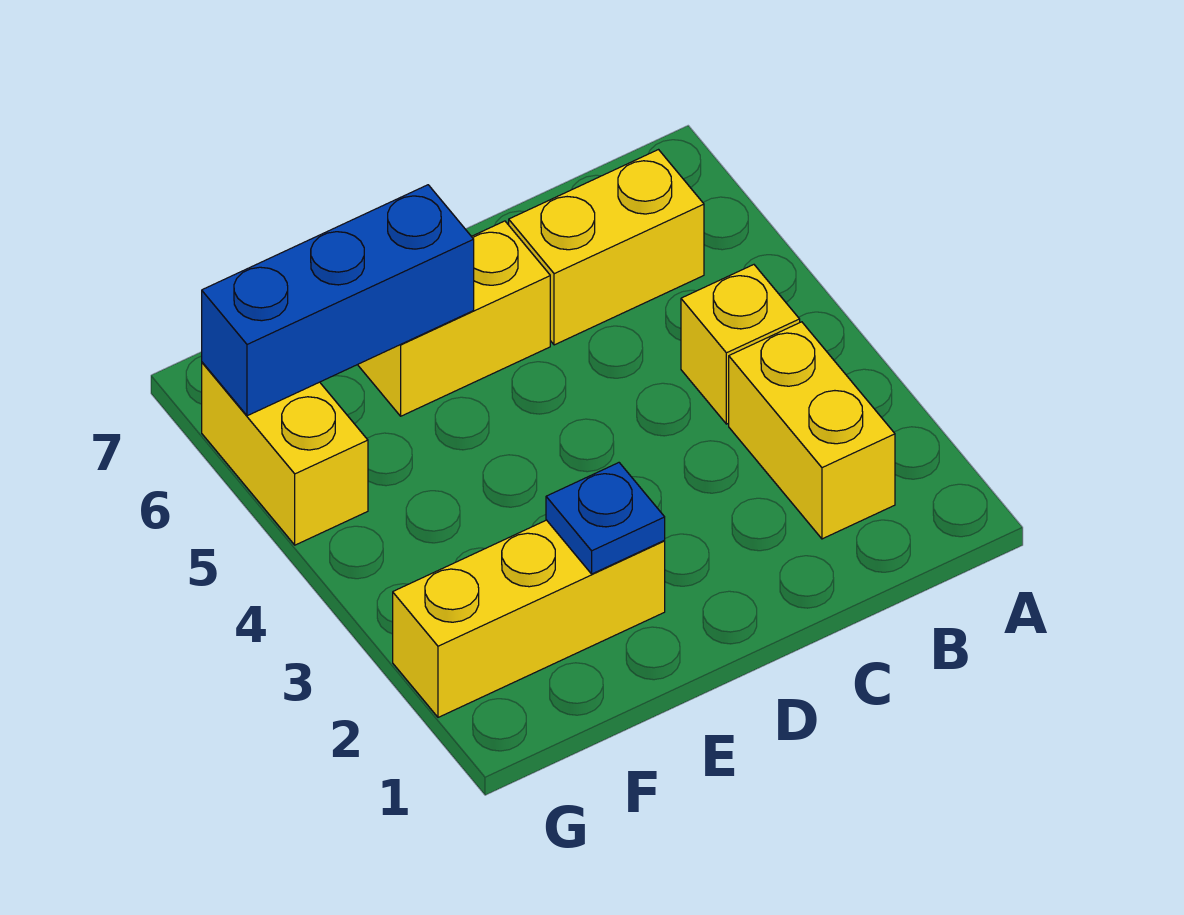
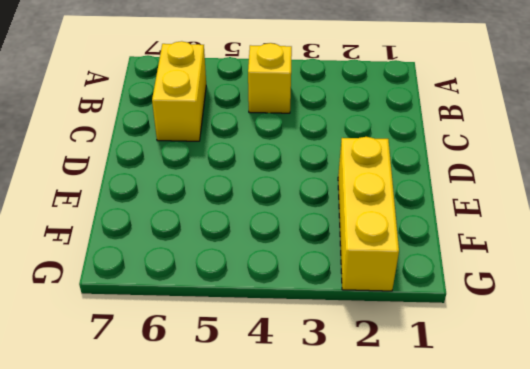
none -> yellow 1x2 brick [729,322,895,539]
none -> yellow 1x2 brick [358,221,550,416]

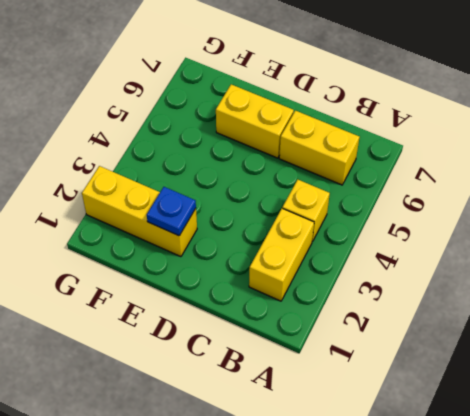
none -> yellow 1x2 brick [202,362,368,545]
none -> blue 1x3 brick [202,185,474,416]

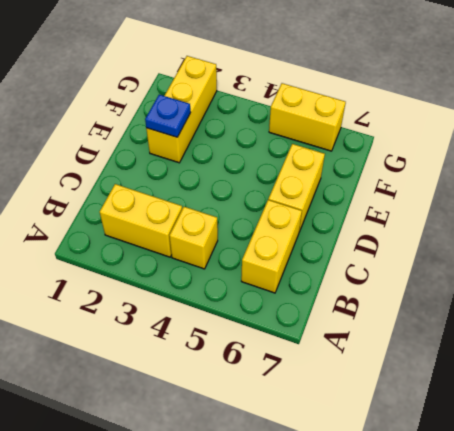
none -> blue 1x3 brick [202,185,474,416]

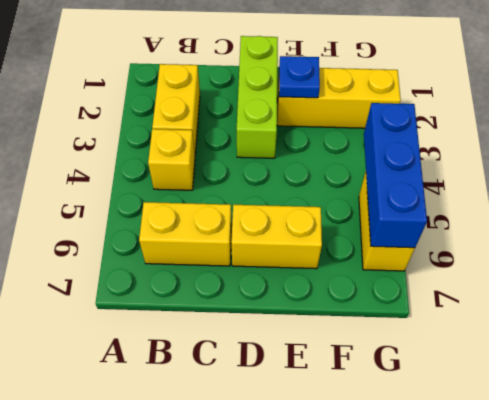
lime 1x3 brick [237,36,278,158] -> none
blue 1x3 brick [364,103,427,248] -> blue 1x3 brick turned to [202,185,474,416]

